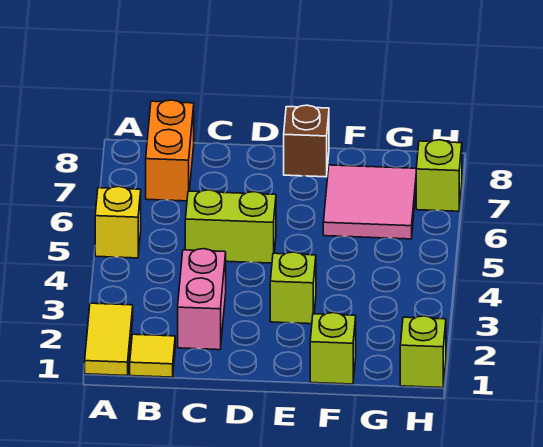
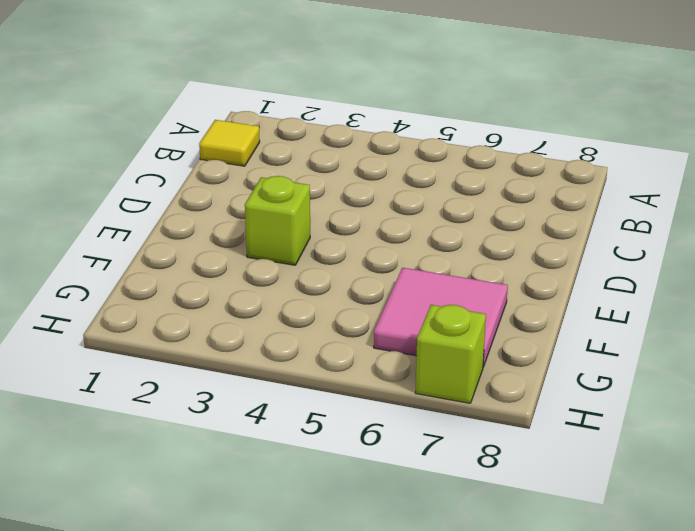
none -> yellow 1x2 tile [85,303,133,376]
none -> yellow 1x1 brick [95,186,141,258]
none -> orange 1x2 brick [146,100,194,201]

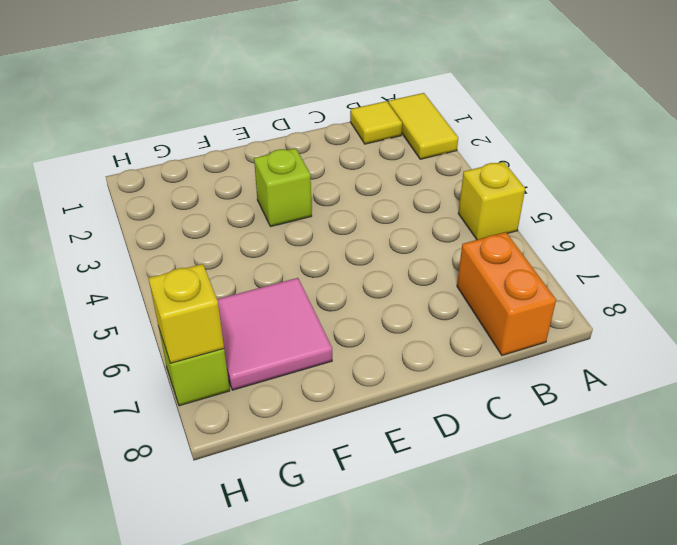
yellow 1x1 brick [149,264,224,363] -> none
none -> pink 1x2 brick [178,249,226,350]
none -> lime 1x2 brick [185,190,276,263]
none -> brown 1x1 brick [284,105,329,177]

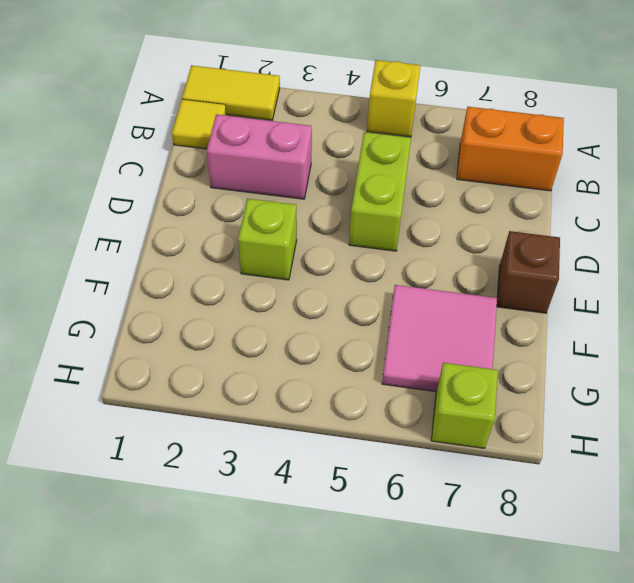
none -> lime 1x1 brick [310,313,356,384]
none -> lime 1x1 brick [400,316,446,388]

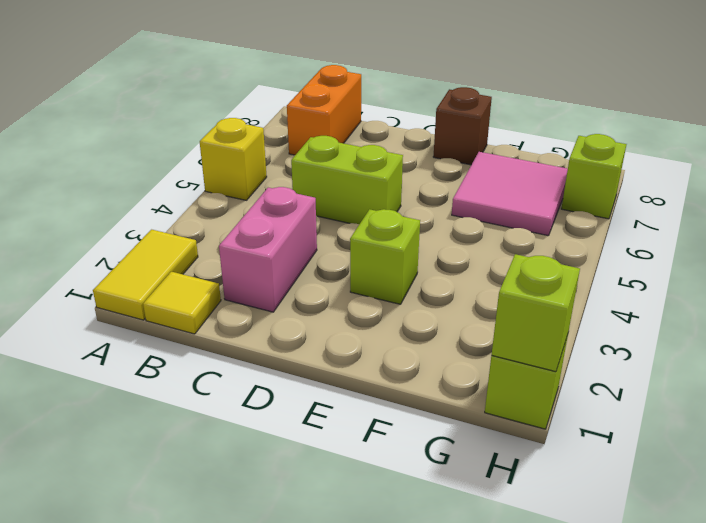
lime 1x1 brick [492,254,580,372] -> lime 1x1 brick moved to [310,313,356,384]

